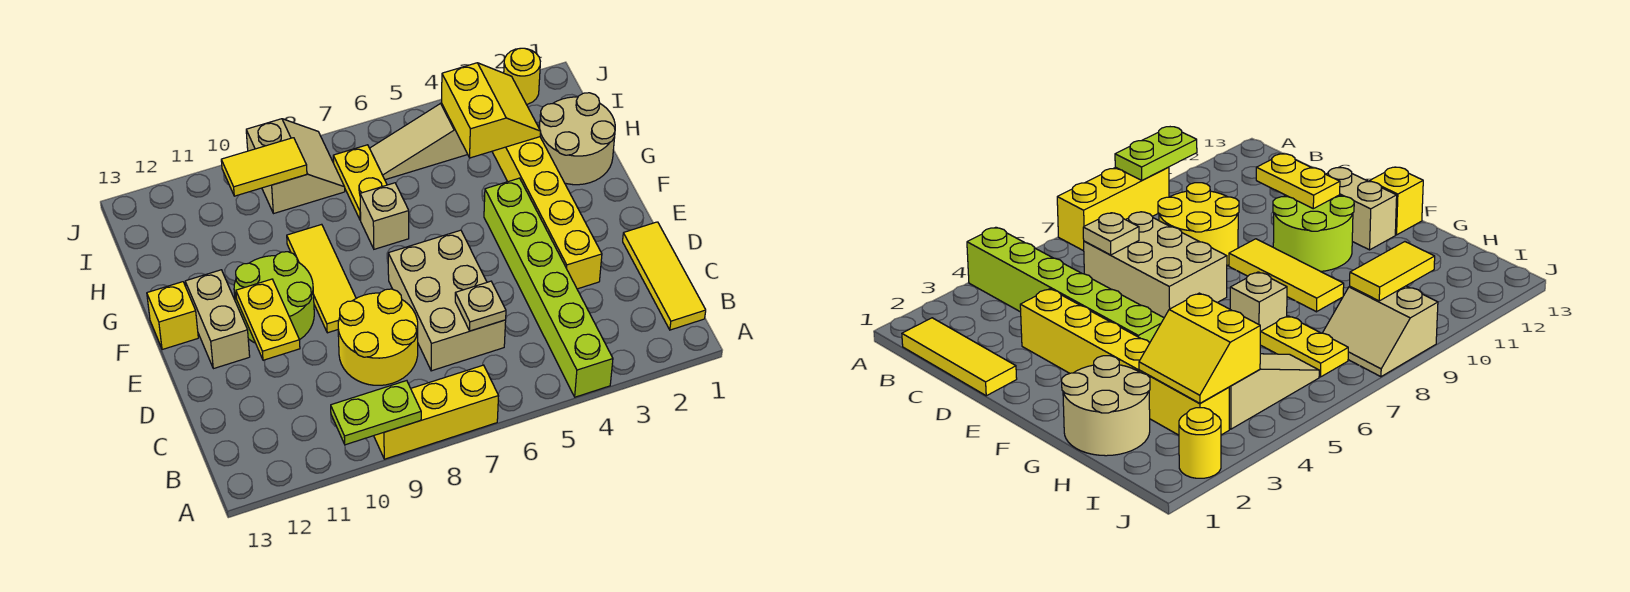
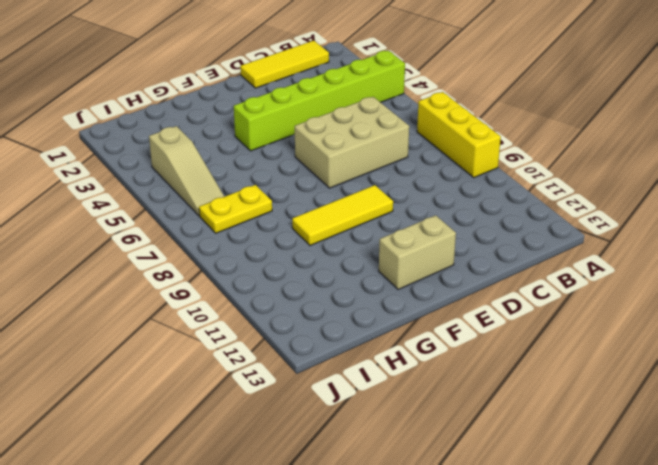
none -> yellow 2x2 round brick [338,289,418,385]
none -> yellow 1x6 brick [492,137,602,289]
none -> lime 2x2 round brick [234,252,314,343]

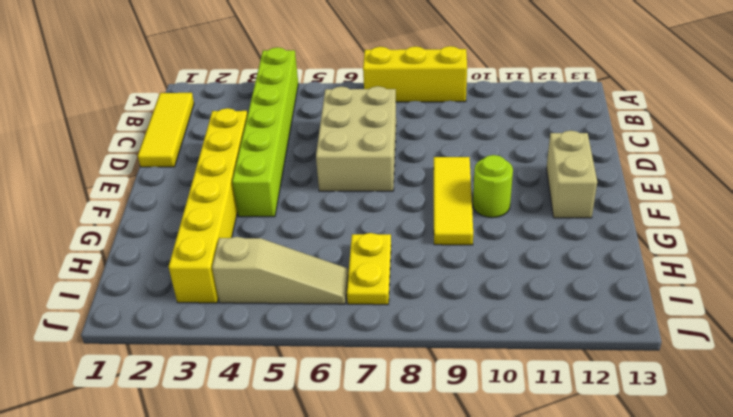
lime 1x1 round brick [473,155,513,218] -> lime 2x2 round brick [234,252,314,343]
none -> yellow 2x2 round brick [338,289,418,385]
none -> yellow 1x1 brick [147,282,198,350]
none -> tan 2x2 round brick [539,93,615,185]

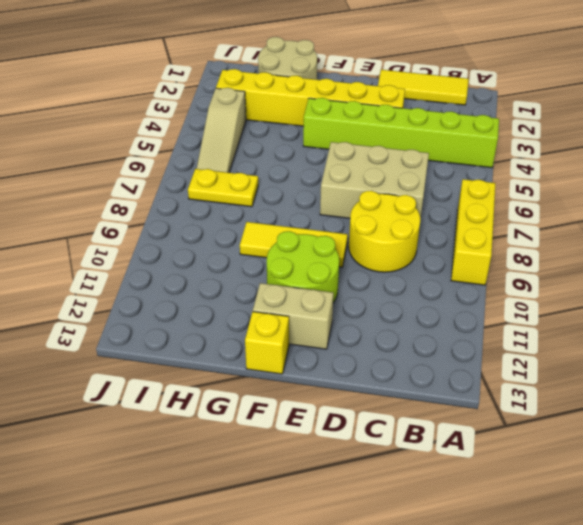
none -> tan 1x1 brick [360,183,409,249]
none -> tan 2x2 slope [246,119,345,214]
none -> yellow 1x1 round brick [504,48,540,104]

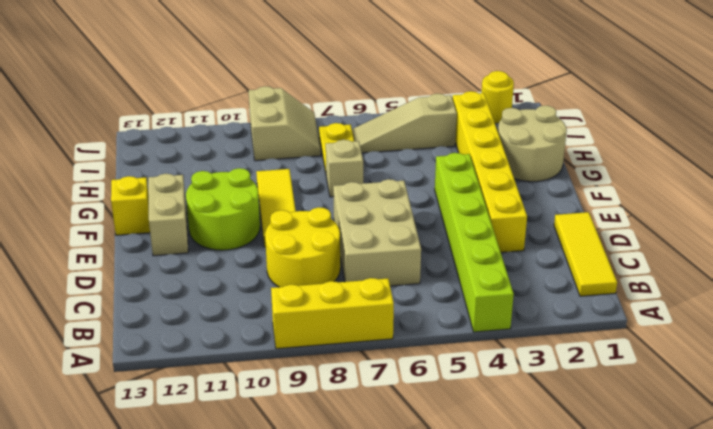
none -> lime 1x2 plate [331,381,421,445]
none -> tan 1x1 plate [455,281,506,331]
none -> yellow 1x2 plate [236,279,300,360]

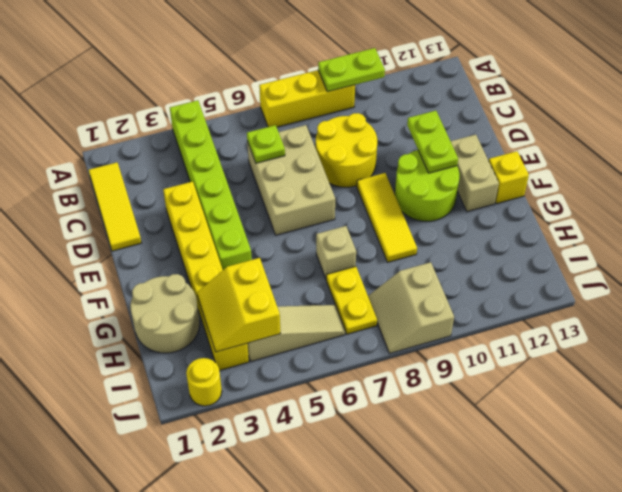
lime 1x1 plate [247,125,285,163] -> tan 1x1 plate [455,281,506,331]
lime 1x2 plate [407,111,458,173] -> yellow 1x2 plate [236,279,300,360]
none -> yellow 1x2 tile [221,138,307,196]

